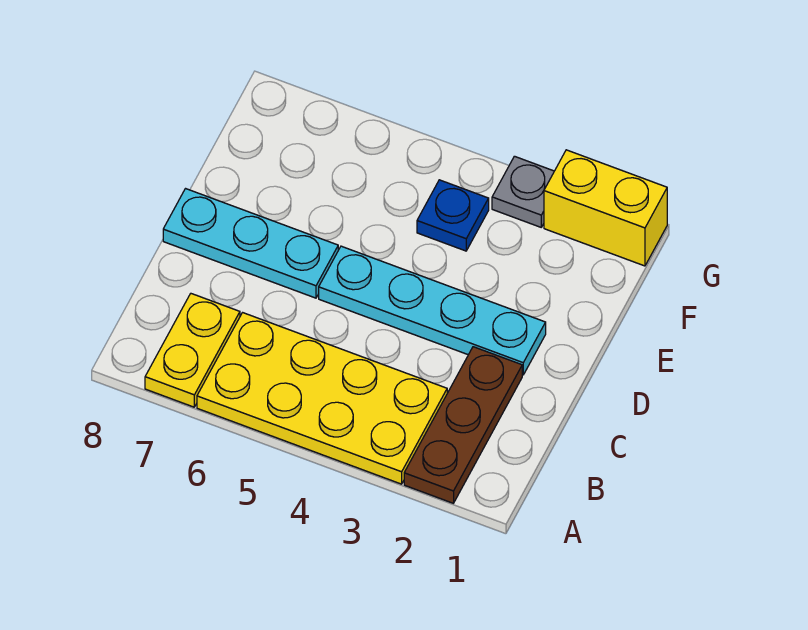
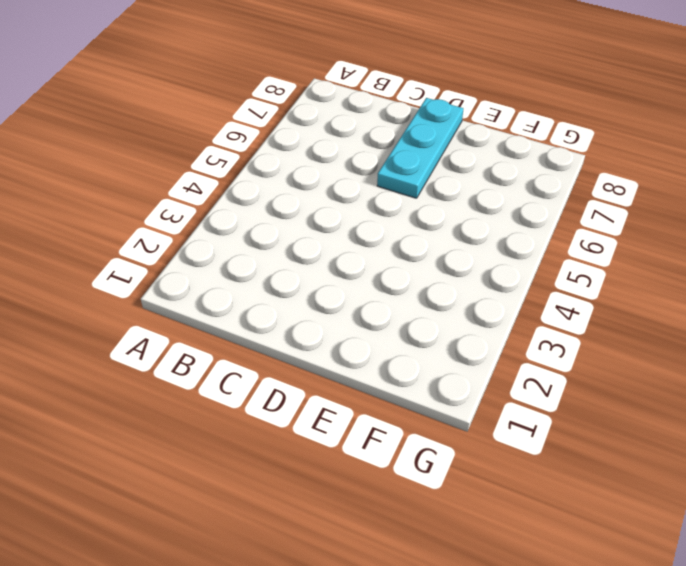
none -> brown 1x3 plate [404,347,522,503]
none -> yellow 2x4 plate [197,313,447,484]

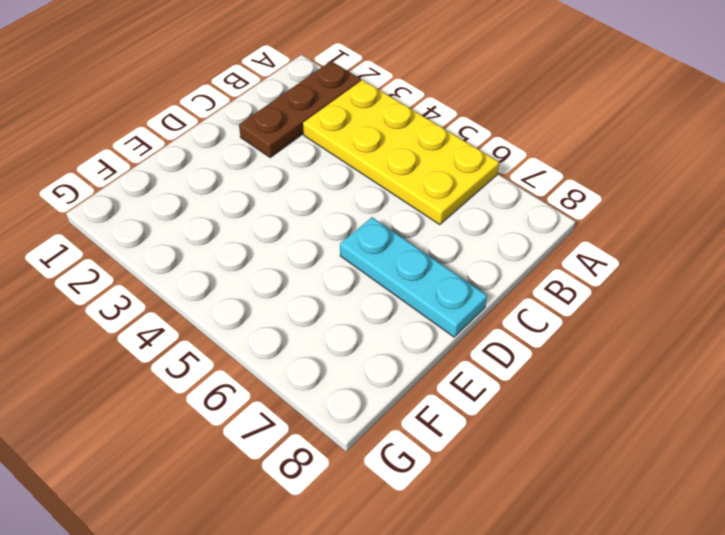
none -> yellow 1x2 plate [145,294,240,407]
none -> cyan 1x4 plate [319,246,546,375]

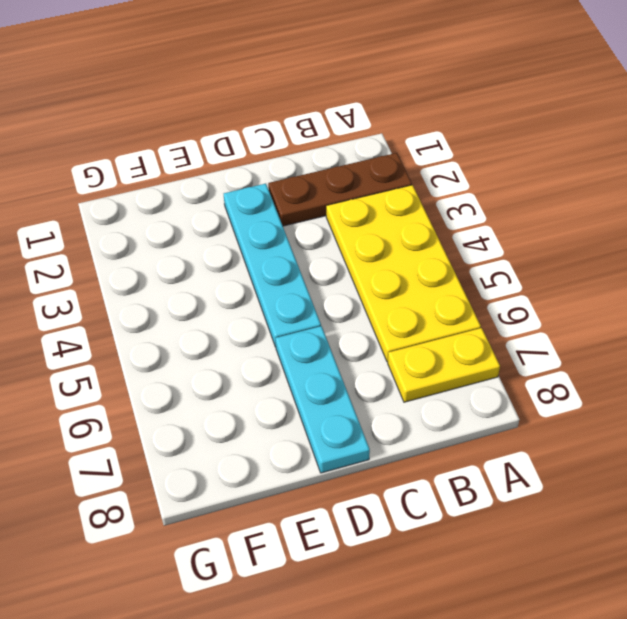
none -> blue 1x1 plate [417,180,489,251]
none -> yellow 1x2 brick [544,150,667,266]

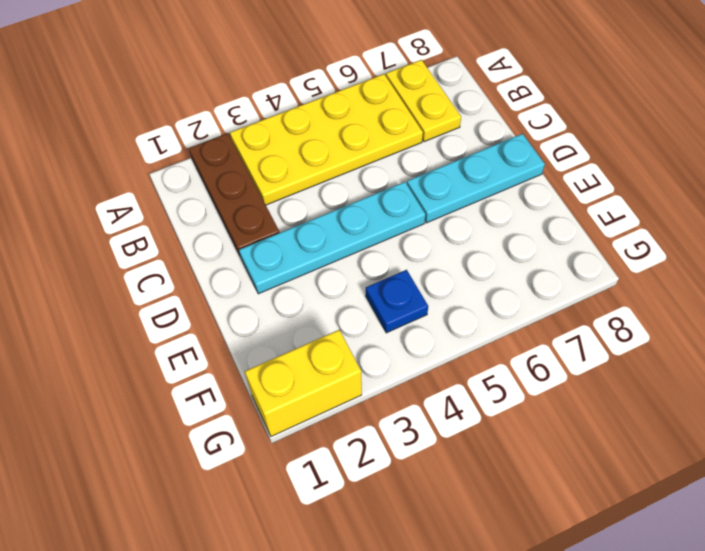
none -> grey 1x1 plate [492,156,554,227]

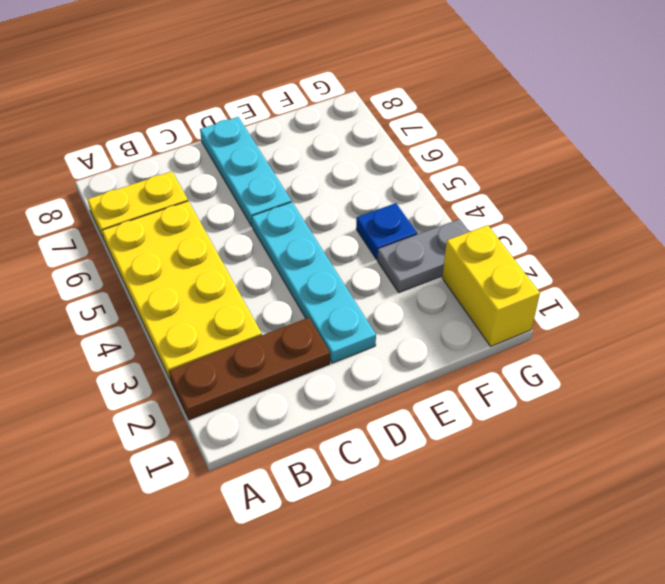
grey 1x2 plate [377,219,469,293] -> grey 1x1 plate [492,156,554,227]

